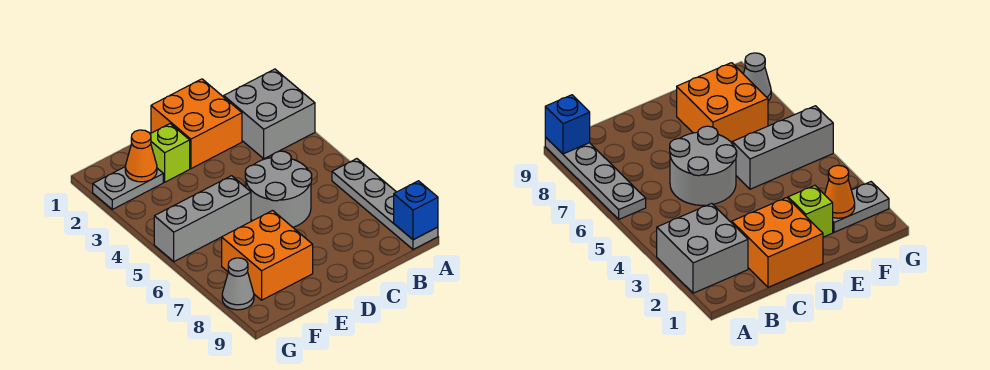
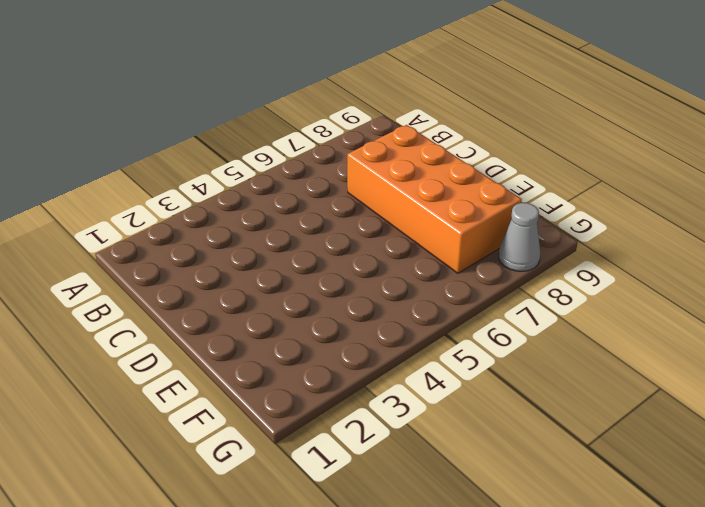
orange 2x4 brick [347,125,522,273] -> orange 2x2 brick [222,211,313,300]
none -> grey 2x2 brick [223,69,315,159]
none -> grey 1x4 plate [332,159,438,250]

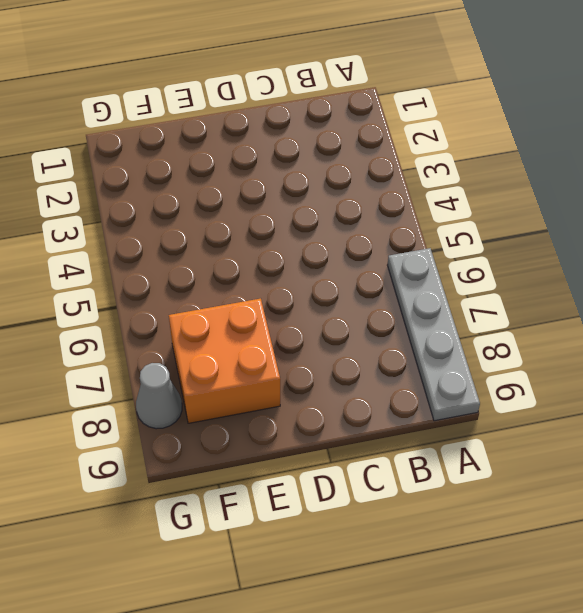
none -> grey 2x2 brick [223,69,315,159]
none -> orange 2x2 brick [151,79,242,169]

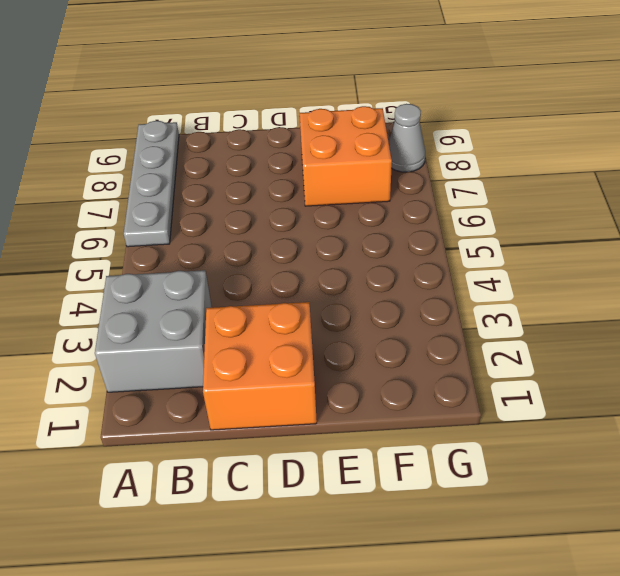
none -> grey 2x2 round brick [245,151,312,227]
none -> lime 1x1 brick [150,124,190,182]

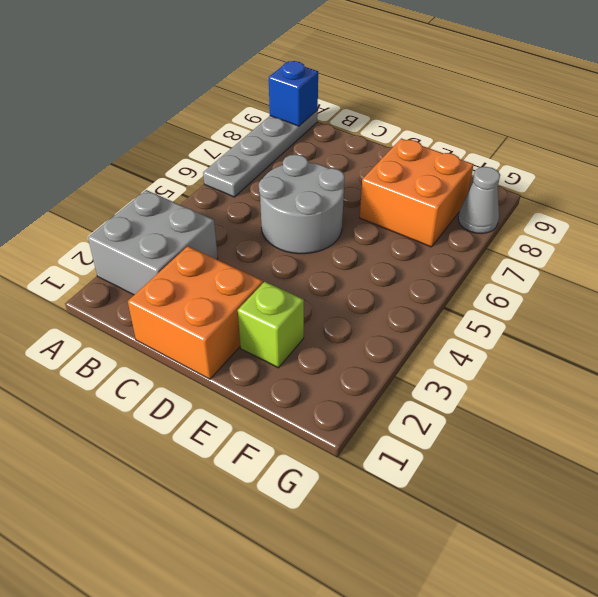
none -> grey 1x3 brick [154,176,251,262]
none -> grey 1x2 plate [93,167,163,209]

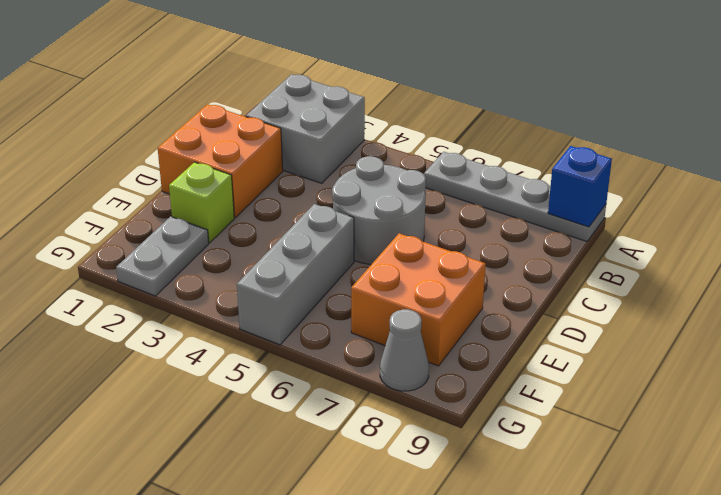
none -> orange 1x1 cone [125,130,157,182]

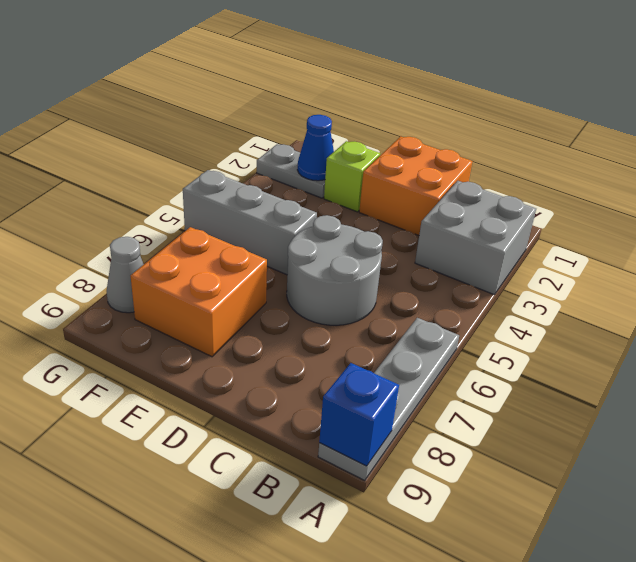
blue 1x1 cone [297,115,334,181] -> orange 1x1 cone [125,130,157,182]

